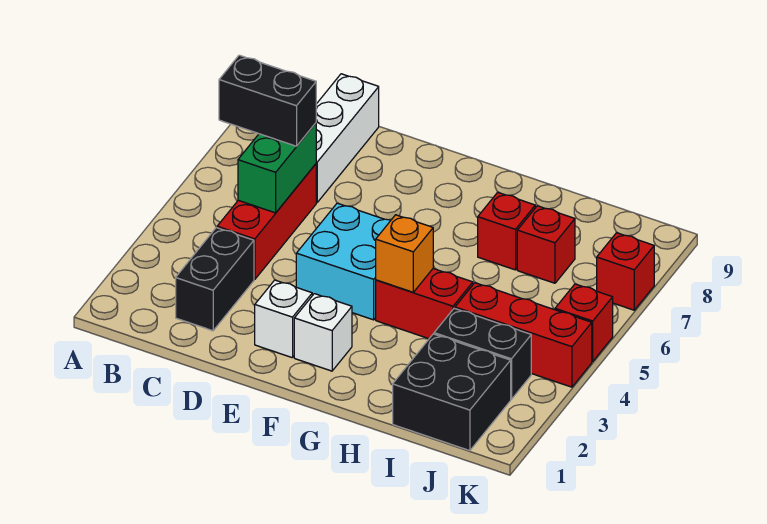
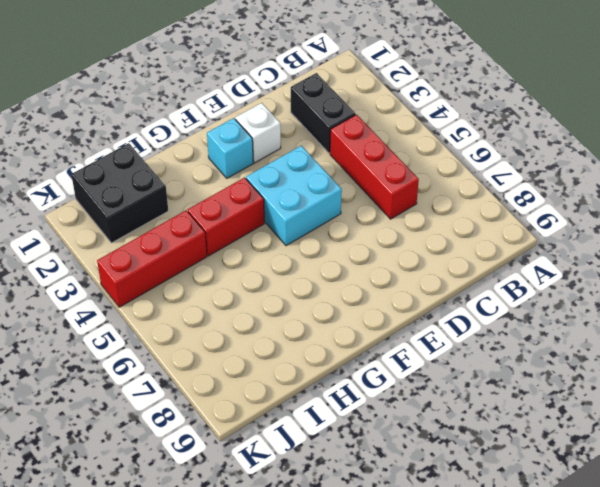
cyan 1x1 brick [207,118,253,178] -> white 1x1 brick [294,294,352,371]
none -> white 1x3 brick [316,74,379,202]
none -> red 1x1 brick [478,192,535,270]
none -> black 1x2 brick [434,308,531,399]

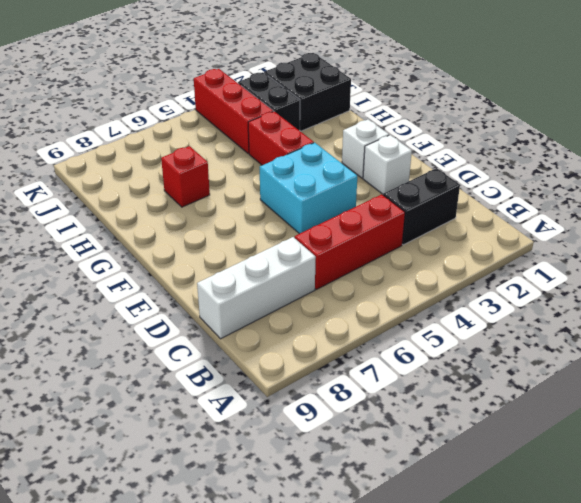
none -> red 1x1 brick [517,206,575,283]
none -> red 1x1 brick [555,284,613,361]
none -> red 1x1 brick [597,233,654,310]

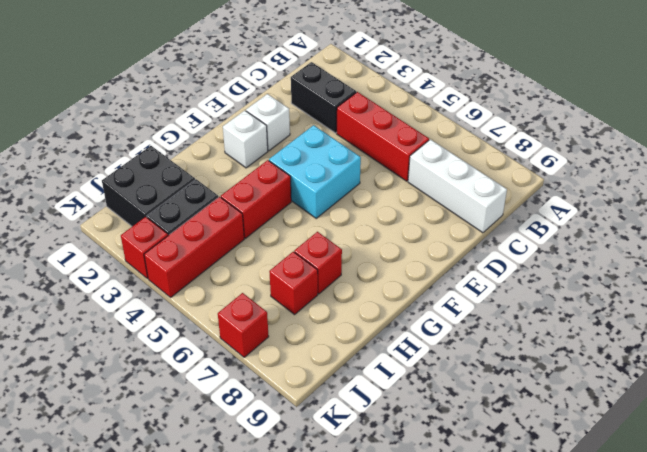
red 1x1 brick [121,217,168,279] -> red 1x1 brick moved to [555,284,613,361]
none -> green 1x2 brick [238,123,316,213]
none -> orange 1x1 brick [376,215,433,292]
none -> black 1x2 brick [219,55,316,146]

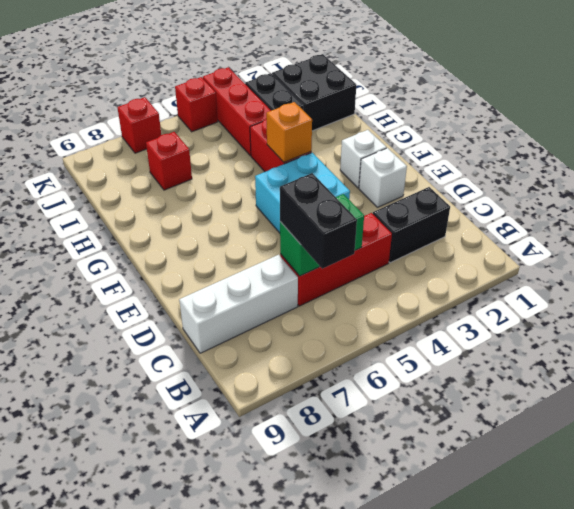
none -> red 1x1 brick [478,192,535,270]

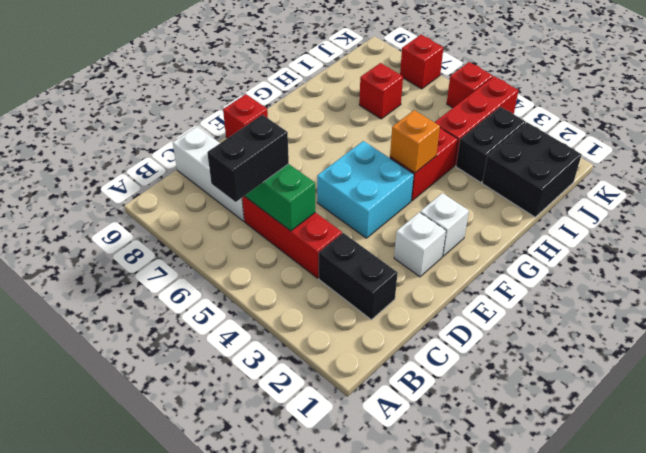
red 1x1 brick [223,94,268,138] -> red 1x1 brick moved to [478,192,535,270]

